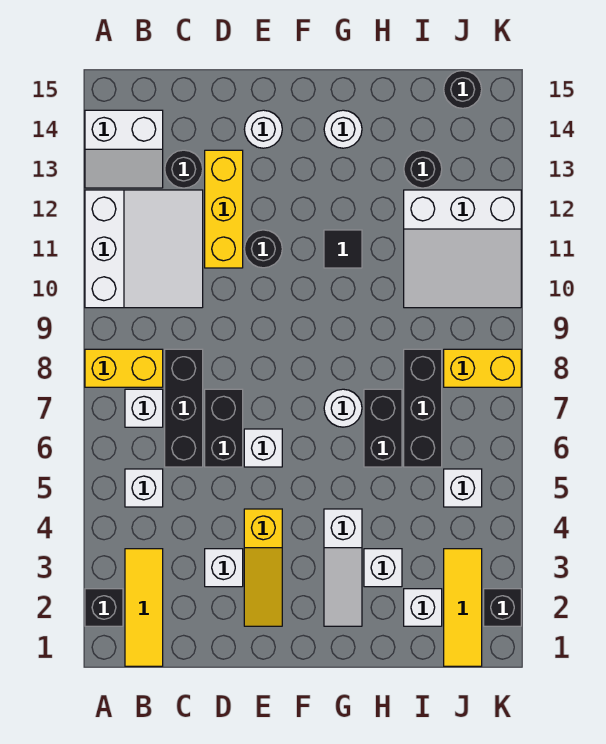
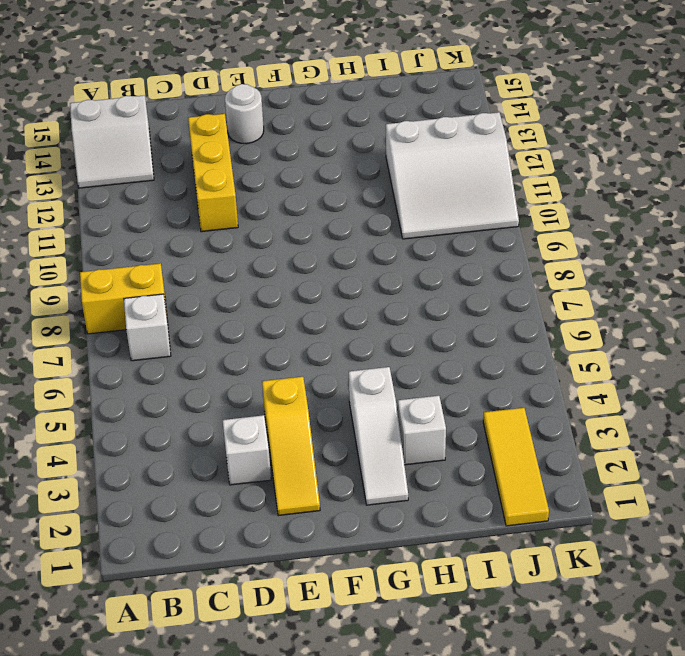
none -> black 1x1 brick [85,589,123,626]
none -> white 3x3 slope [85,190,203,308]
none -> yellow 1x3 tile [125,549,163,666]
none -> white 1x1 brick [125,469,163,507]

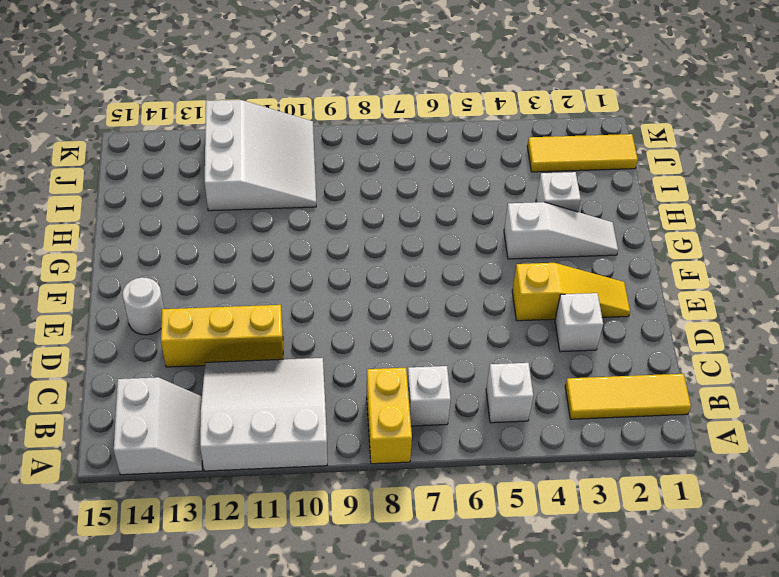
none -> black 1x1 brick [85,589,123,626]
none -> black 1x3 brick [165,349,203,467]
none -> black 1x1 round brick [165,150,203,188]
none -> black 1x2 brick [205,389,243,467]

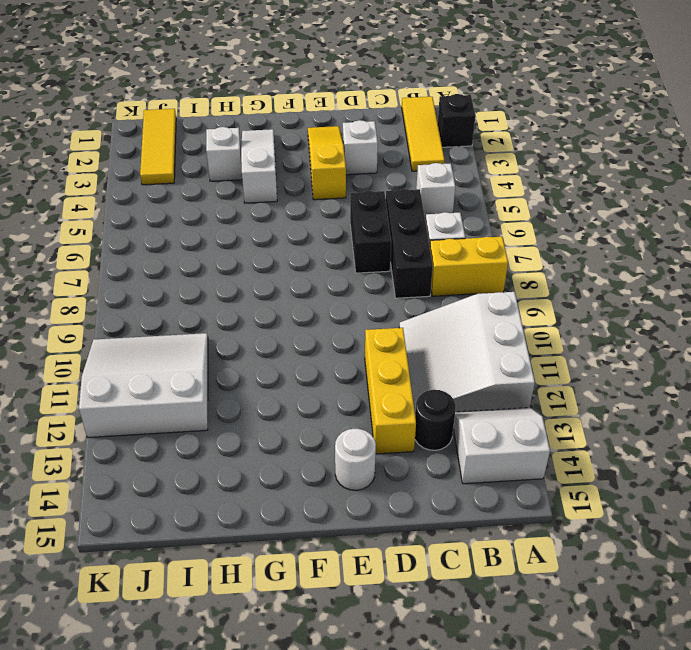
none -> white 1x1 brick [244,429,282,467]
none -> black 1x1 round brick [244,230,282,268]
none -> white 1x1 round brick [324,389,362,427]
none -> black 1x1 tile [324,230,362,268]

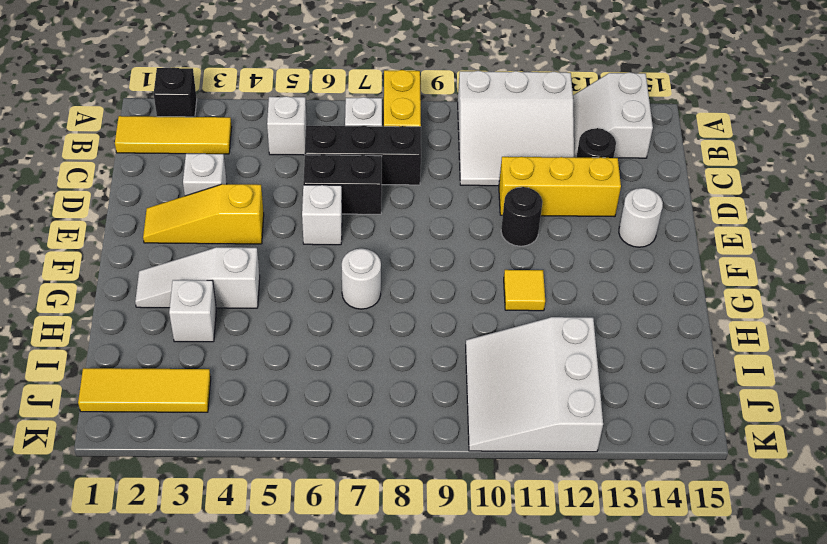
yellow 1x1 tile [504,270,545,311] -> black 1x1 tile [324,230,362,268]
none -> white 1x1 round brick [324,110,362,148]
none -> black 1x2 brick [364,389,402,467]
none -> white 1x1 brick [404,589,442,626]
none -> black 1x3 brick [404,349,442,467]

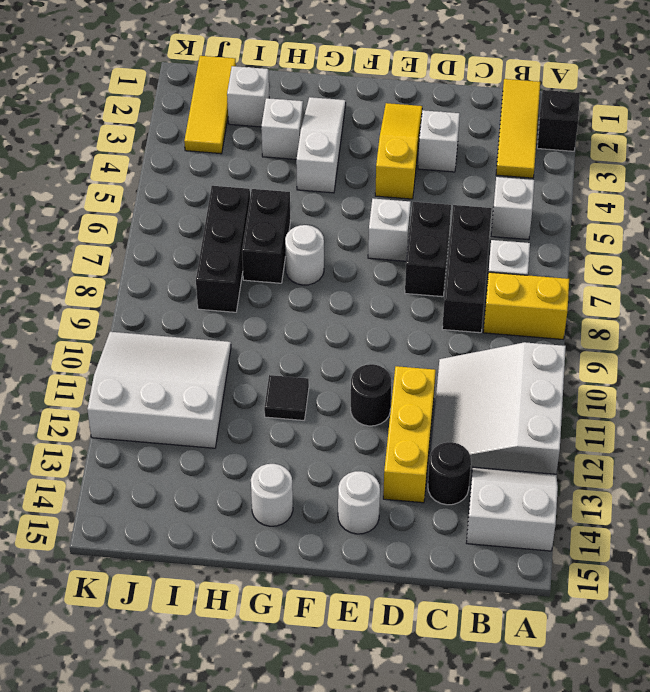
none -> black 1x1 round brick [404,150,442,188]
none -> white 1x1 brick [444,469,482,507]
none -> yellow 1x2 brick [444,349,521,387]
none -> black 1x1 round brick [444,71,482,108]

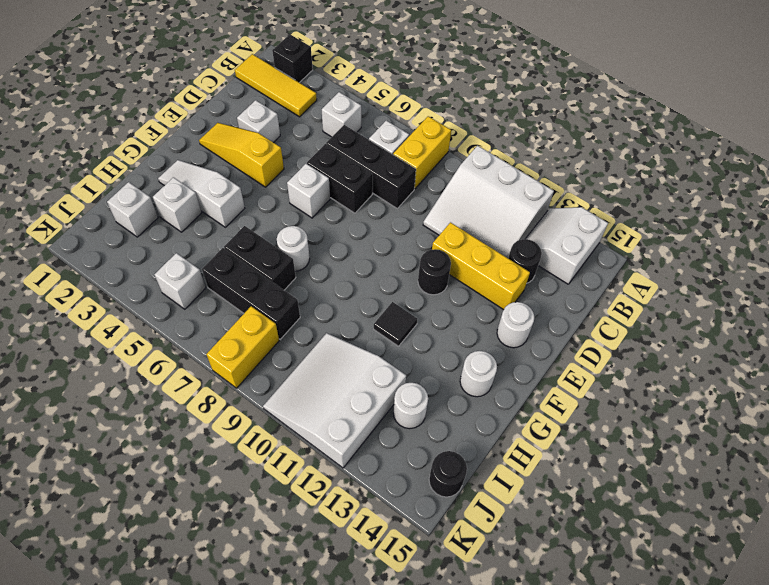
white 1x1 round brick [393,383,428,429] -> black 1x1 round brick [404,150,442,188]
none -> yellow 1x3 tile [444,549,482,666]
none -> black 1x1 brick [484,589,521,626]

